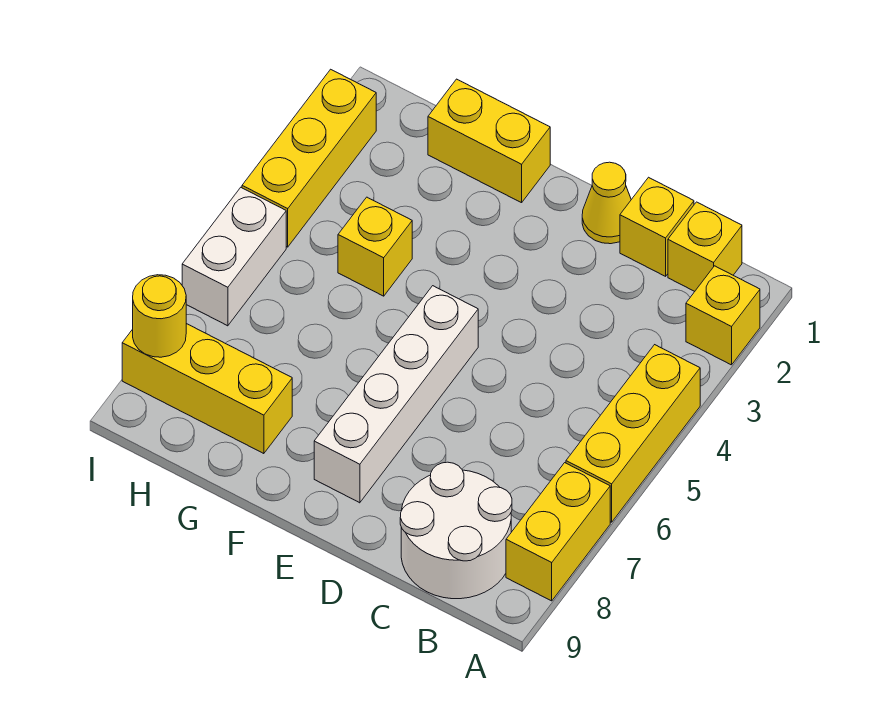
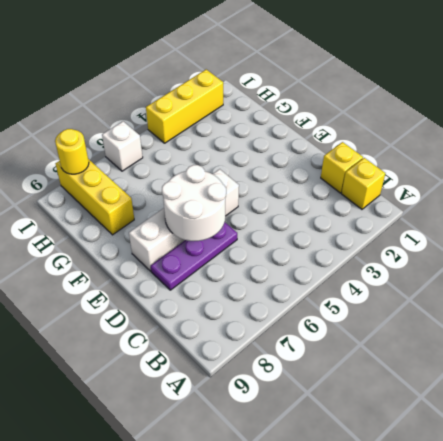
purple 1x3 plate [151,222,237,290] -> none
white 2x2 round brick [162,165,226,241] -> white 2x2 round brick moved to [400,462,512,599]
white 1x1 brick [102,121,143,171] -> white 1x2 brick [182,188,286,326]
none -> yellow 1x1 brick [686,266,760,365]
none -> yellow 1x3 brick [566,345,700,522]
none -> yellow 1x2 brick [506,463,610,601]

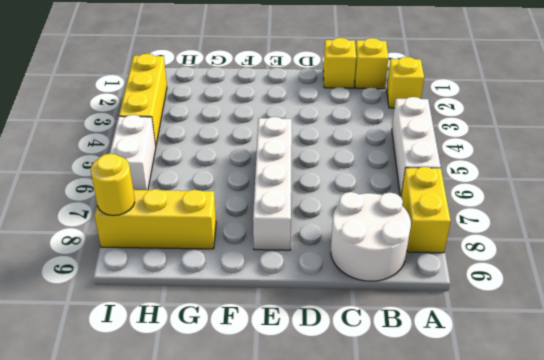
white 1x3 brick [392,97,441,197] -> yellow 1x3 brick [566,345,700,522]
none -> yellow 1x1 cone [582,162,631,244]
none -> yellow 1x2 brick [428,79,550,203]
none -> yellow 1x1 brick [338,197,412,296]

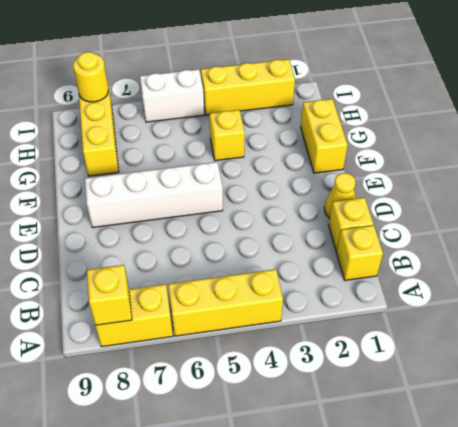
yellow 1x1 brick [87,265,132,325] -> yellow 1x1 brick moved to [686,266,760,365]
none -> white 2x2 round brick [400,462,512,599]

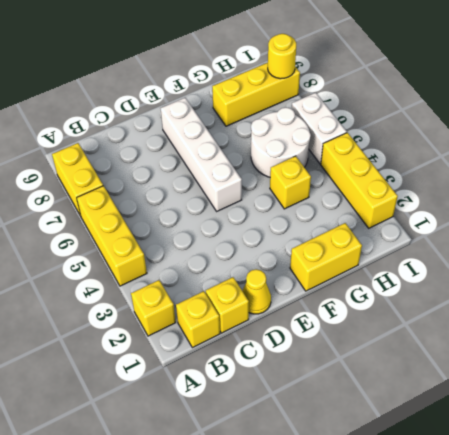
white 2x2 round brick [251,107,311,177] -> white 2x2 round brick moved to [400,462,512,599]

